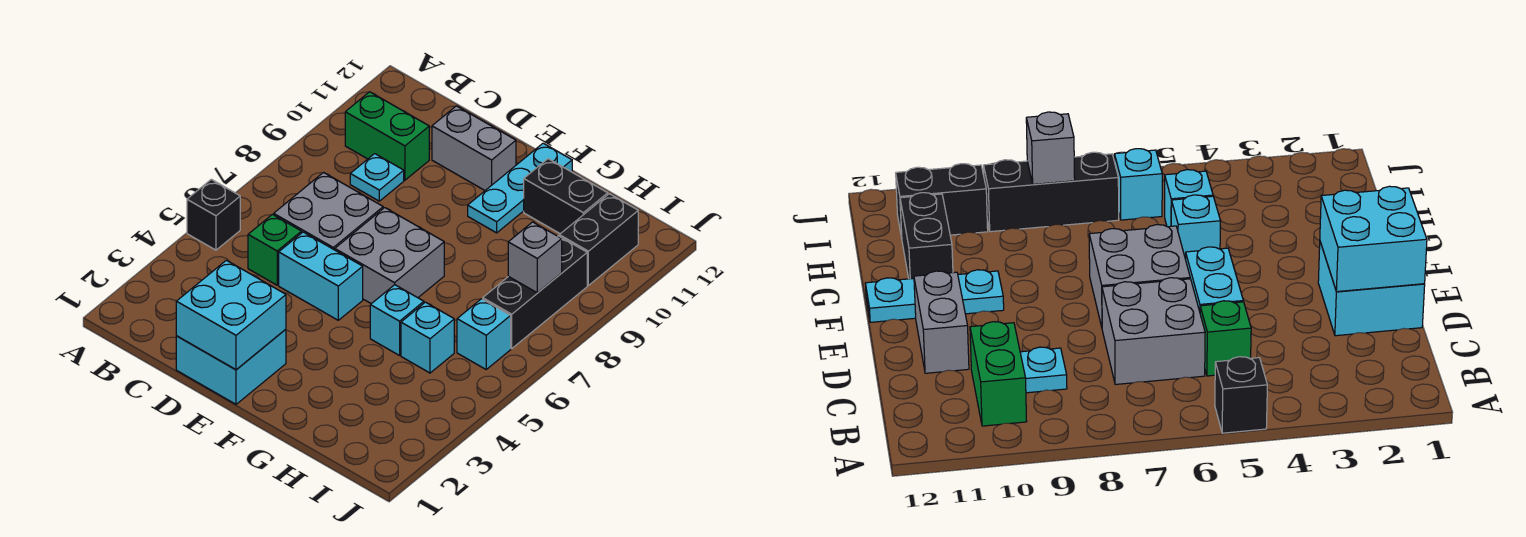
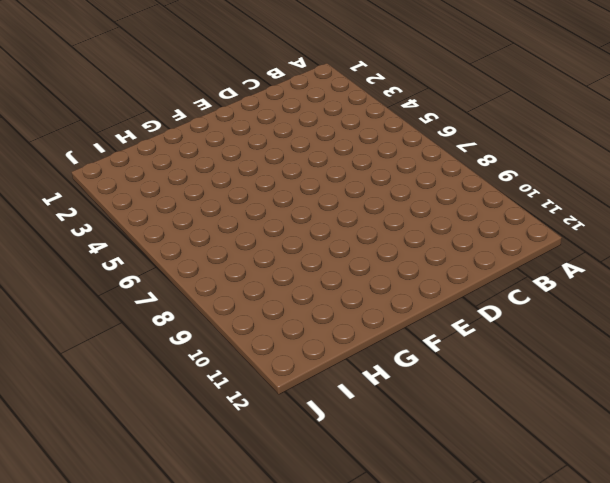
none -> black 1x1 brick [187,179,240,250]
none -> green 1x2 brick [345,92,429,180]
none -> green 1x1 brick [248,215,302,285]

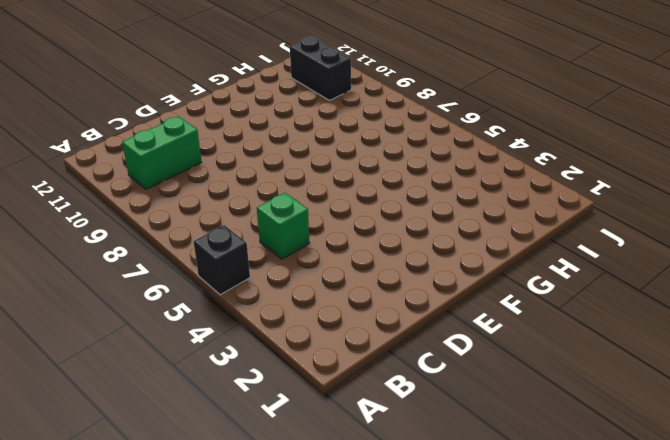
none -> grey 2x2 brick [274,173,383,250]
none -> cyan 1x1 plate [350,154,404,201]
none -> cyan 2x2 brick [176,329,286,404]

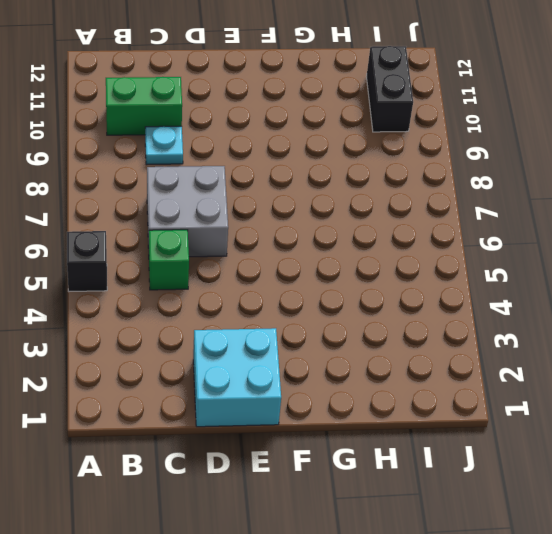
none -> cyan 1x2 brick [279,232,363,320]
none -> grey 1x2 brick [432,106,516,190]
none -> grey 2x2 brick [335,208,444,304]

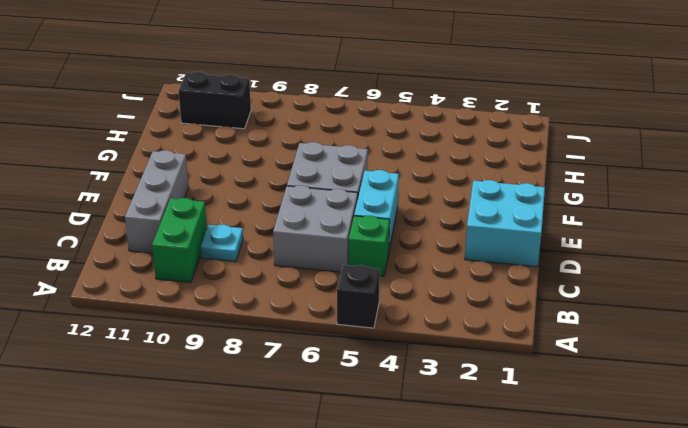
grey 1x3 brick [125,150,189,253] -> grey 1x2 brick [432,106,516,190]
none -> cyan 1x3 plate [468,143,572,233]
none -> cyan 1x1 brick [370,285,424,355]
none -> black 1x2 brick [524,159,608,234]

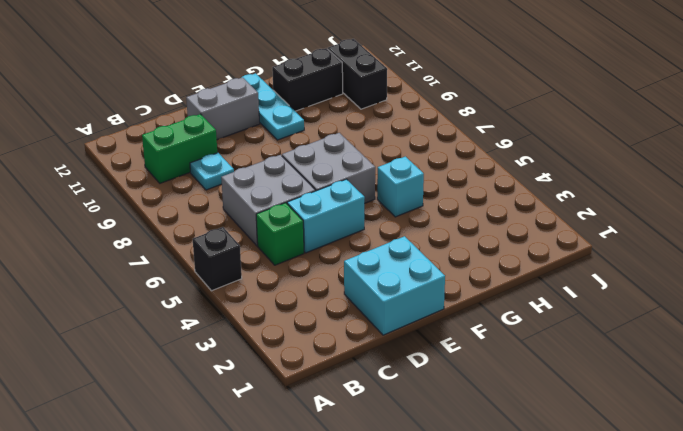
none -> cyan 1x1 brick [401,302,454,373]
none -> cyan 1x1 brick [457,299,511,369]
none -> black 1x3 brick [483,236,587,348]

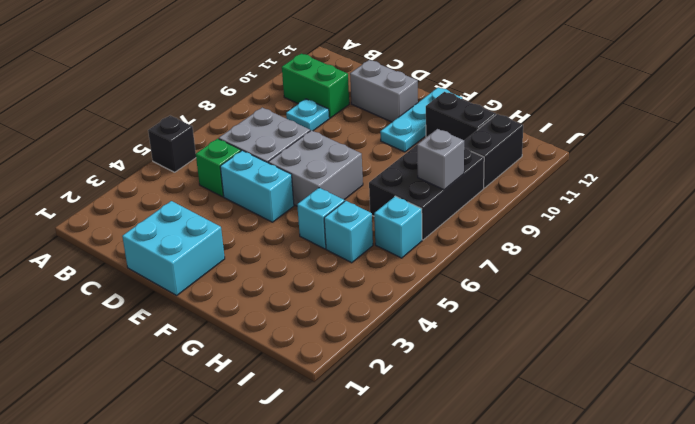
black 2x3 brick [369,145,484,240] -> black 1x3 brick [483,236,587,348]
none -> cyan 2x2 brick [176,260,286,370]

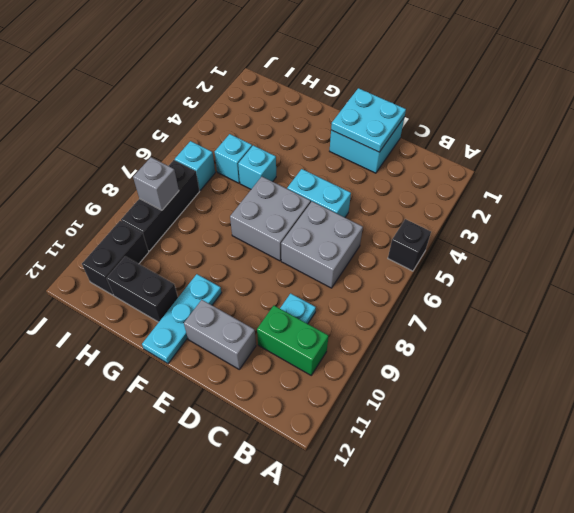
cyan 2x2 plate [331,88,406,152] -> cyan 2x2 brick [176,260,286,370]
none -> green 1x1 brick [248,215,302,285]

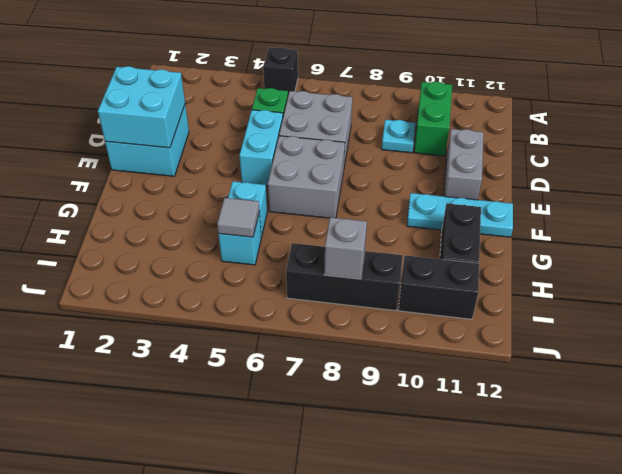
grey 1x1 tile [217,198,259,237] -> none
none -> cyan 1x1 brick [457,299,511,369]

